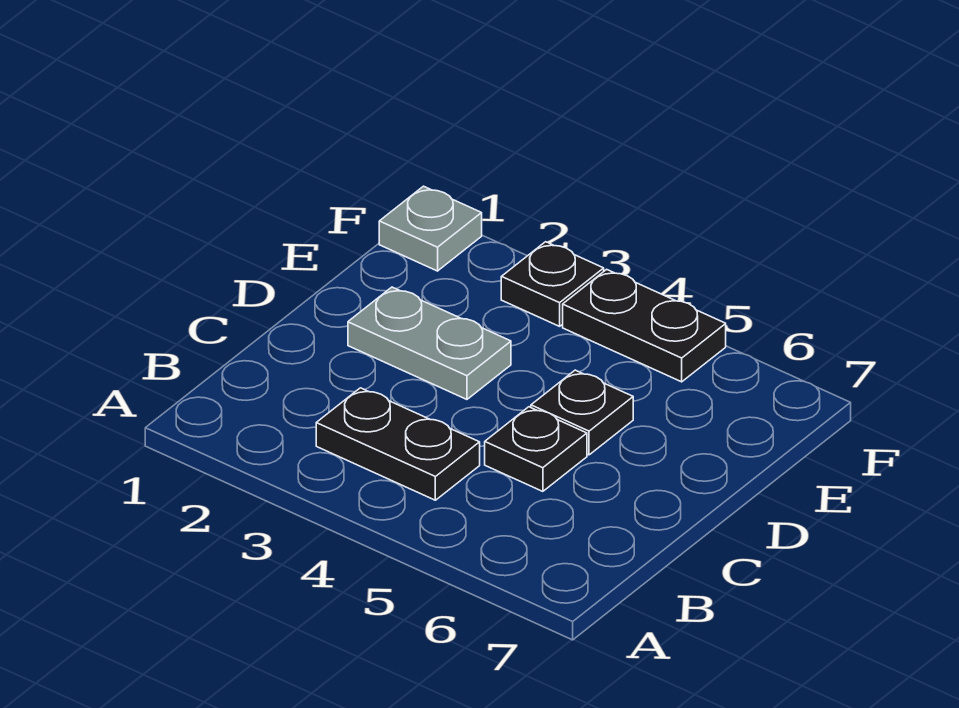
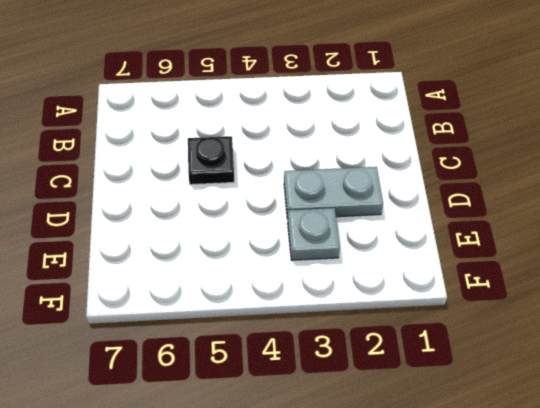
grey 1x1 plate [288,208,340,260] -> grey 1x1 plate moved to [379,186,482,271]
none -> black 1x2 plate [316,388,480,500]
none -> black 1x1 plate [531,370,633,455]

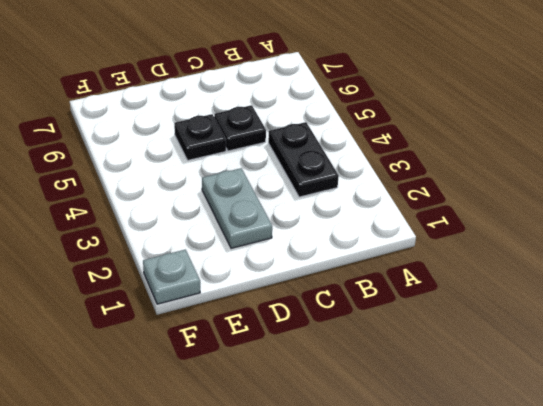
none -> black 1x1 plate [501,242,604,326]
none -> black 1x2 plate [563,269,726,382]

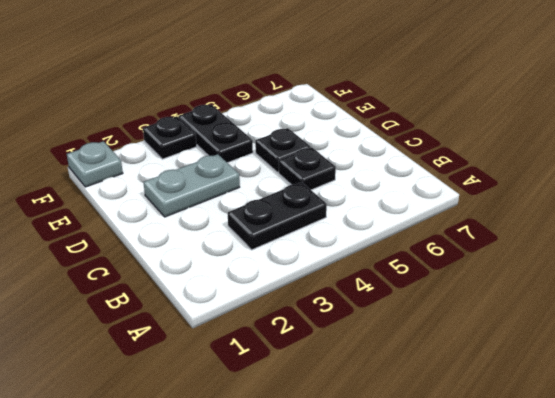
black 1x2 plate [179,105,253,163] -> black 1x2 plate turned to [563,269,726,382]

